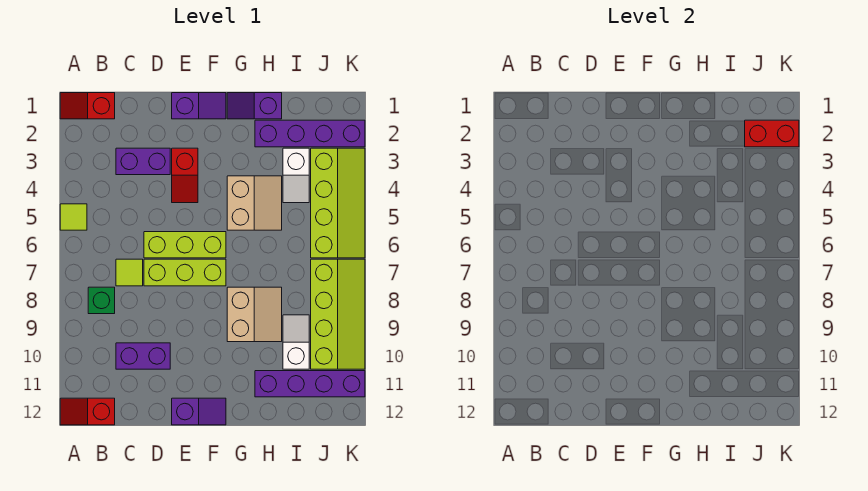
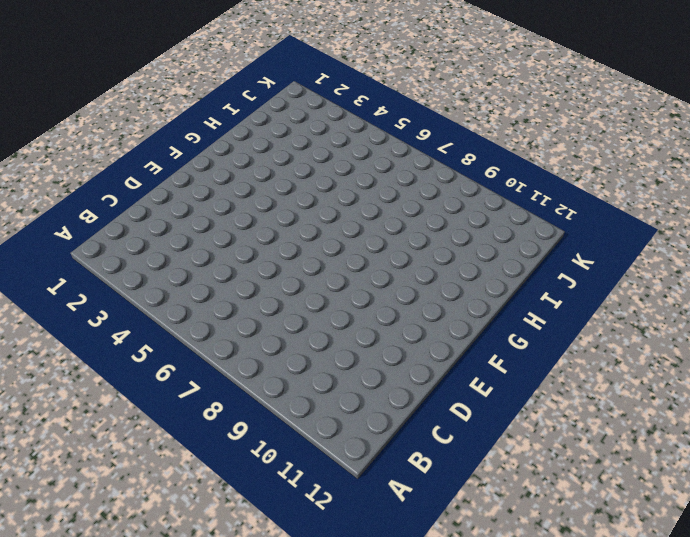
none -> red 1x2 slope [60,93,115,119]
none -> lime 1x1 tile [60,204,87,230]
none -> red 1x2 slope [60,398,115,425]

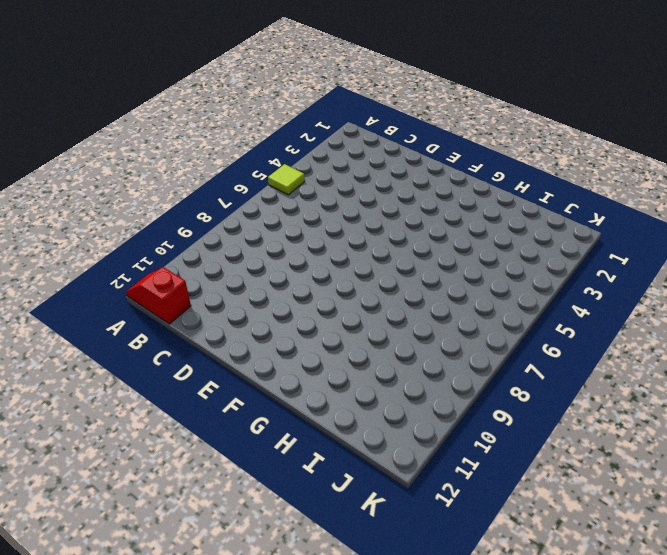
none -> red 1x2 slope [60,93,115,119]
none -> green 1x1 brick [88,287,115,314]
none -> purple 1x2 brick [116,148,170,175]

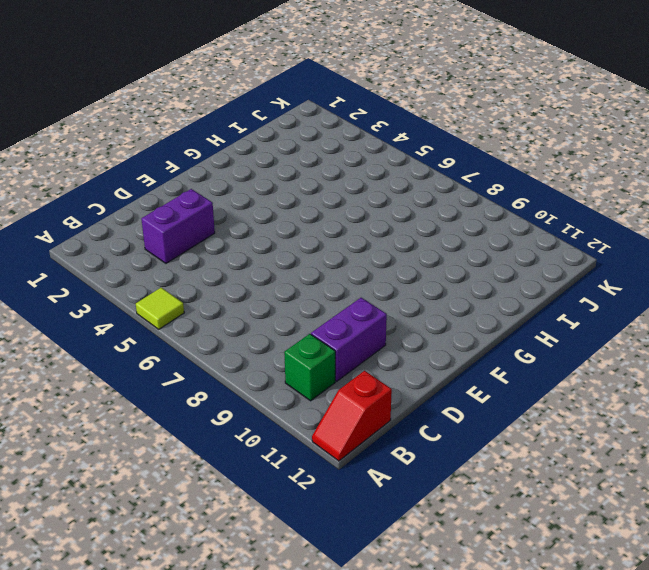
green 1x1 brick [284,334,335,401] -> green 1x1 brick moved to [88,287,115,314]
none -> red 1x2 slope [60,93,115,119]
none -> lime 1x1 tile [116,259,143,286]
none -> lime 1x3 brick [144,232,226,258]

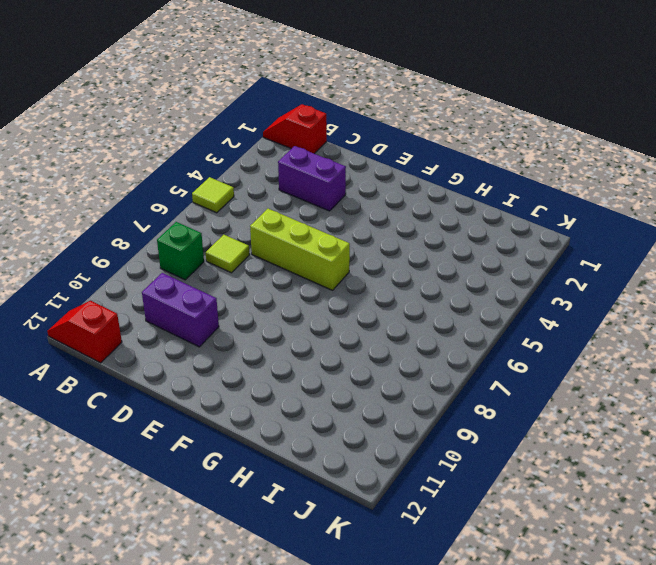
none -> lime 1x3 brick [144,259,226,286]
none -> purple 1x2 slope [172,93,226,119]
none -> red 1x2 slope [172,148,198,203]

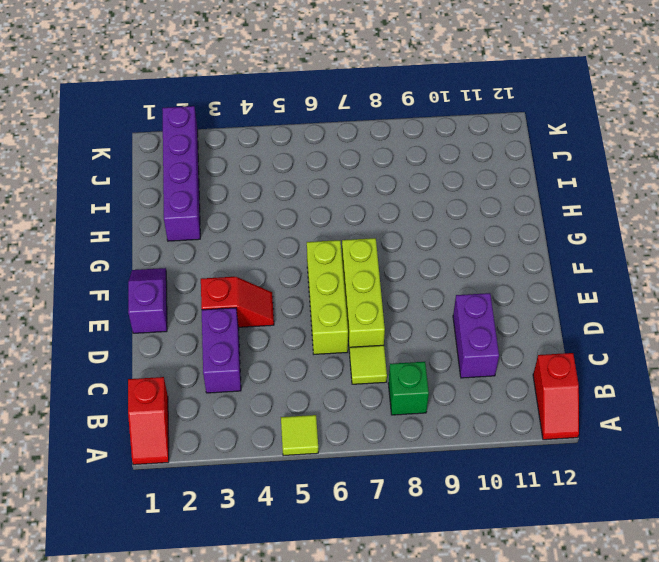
none -> purple 1x2 slope [172,398,226,425]
none -> purple 1x2 slope [227,93,282,119]
none -> tan 2x2 slope [227,176,282,230]

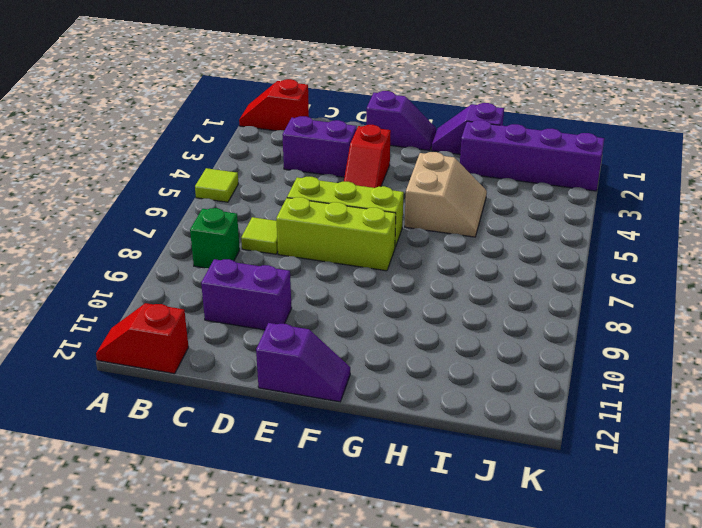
none -> tan 2x2 slope [227,287,282,342]
none -> purple 1x4 brick [255,371,365,397]
none -> white 1x2 slope [283,148,309,203]

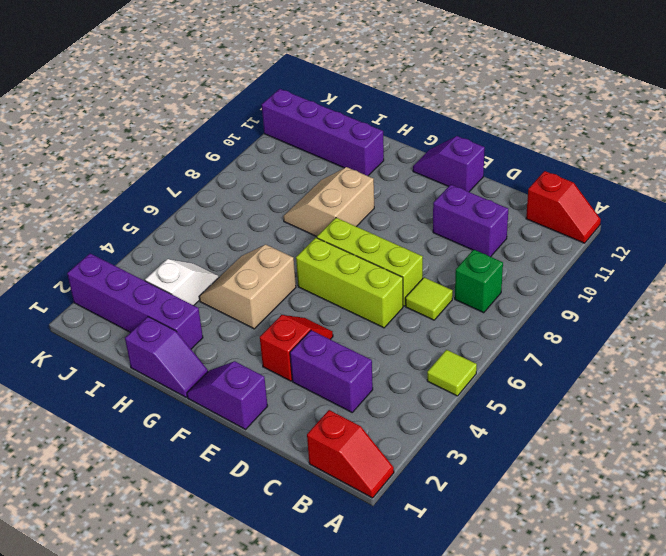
none -> white 1x2 slope [283,315,309,369]
none -> lime 2x4 slope [311,148,365,258]
none -> lime 2x4 slope [311,259,365,369]

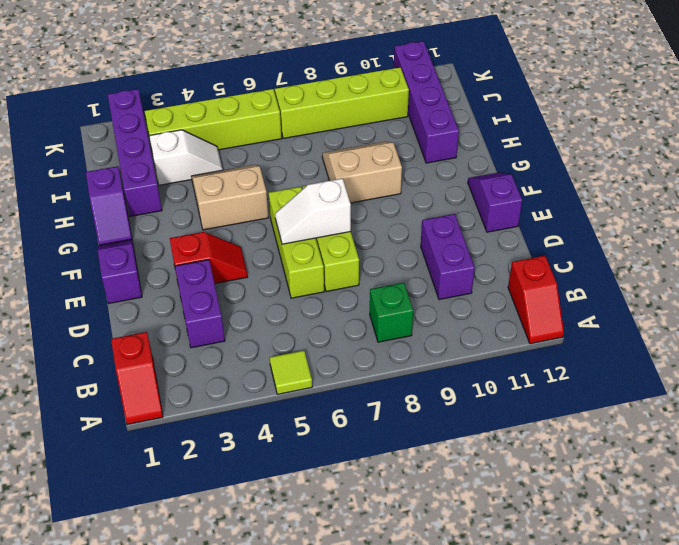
white 1x2 slope [275,178,351,244] -> white 1x2 slope moved to [283,315,309,369]
none -> lime 1x1 tile [116,259,143,286]
none -> red 1x2 brick [745,120,799,147]

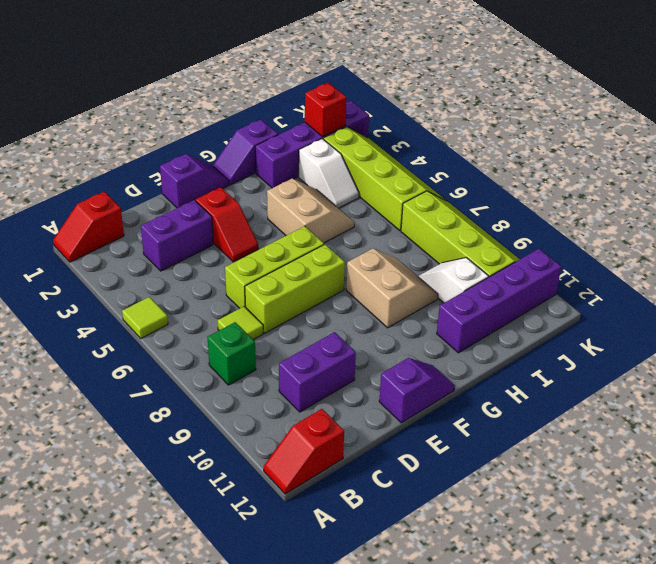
red 1x1 brick [305,83,346,137] -> red 1x2 brick [745,120,799,147]

